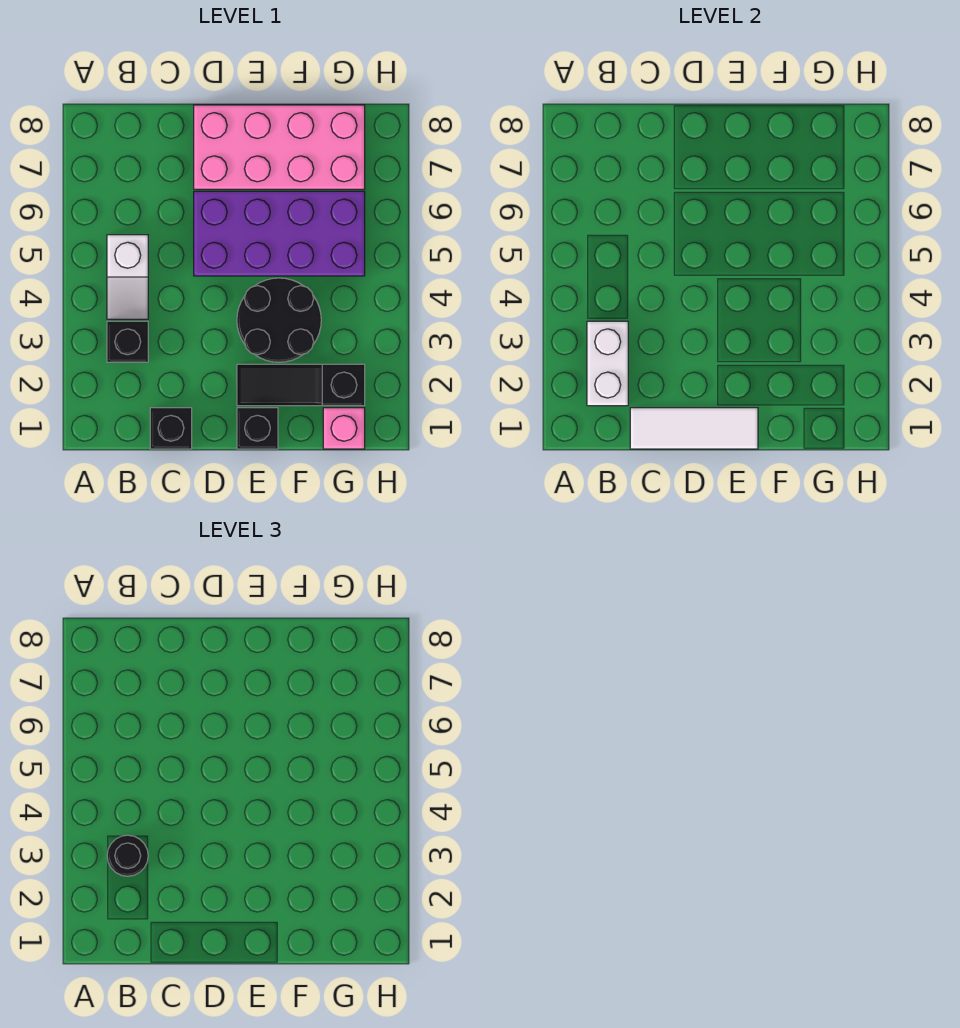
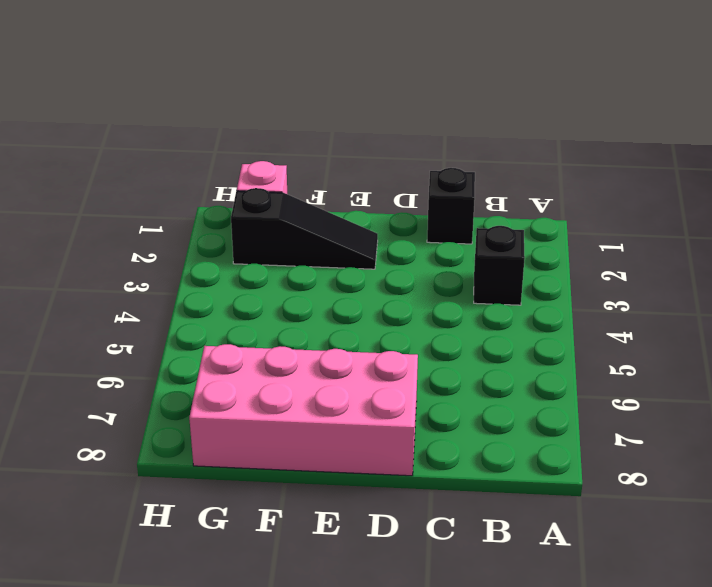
none -> white 1x2 slope [107,235,148,319]
none -> purple 2x4 brick [194,191,365,276]
none -> black 1x1 brick [237,408,278,449]

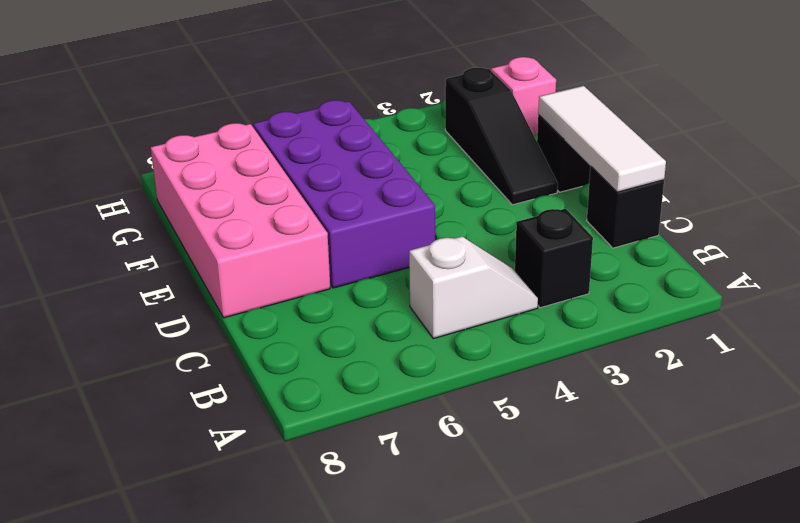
none -> black 2x2 round brick [237,278,321,362]
none -> white 1x2 brick [587,321,628,406]
none -> black 1x1 round brick [107,835,148,876]

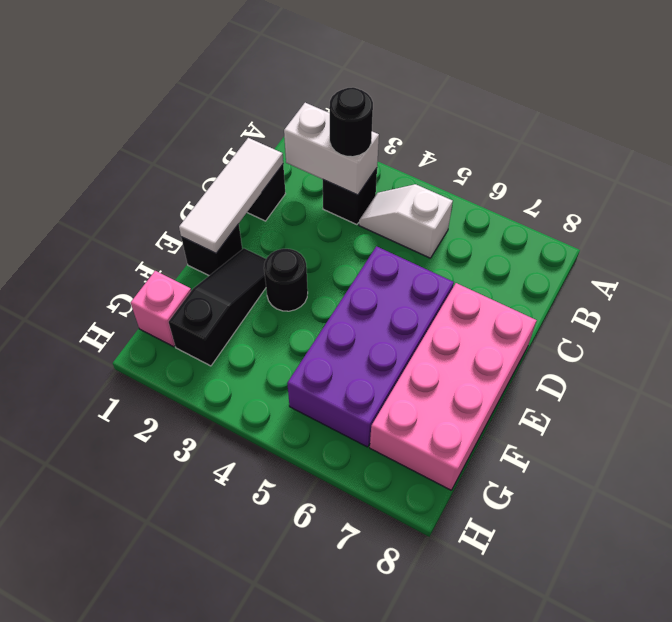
black 1x1 round brick [264,249,308,311] -> black 2x2 round brick [237,278,321,362]

